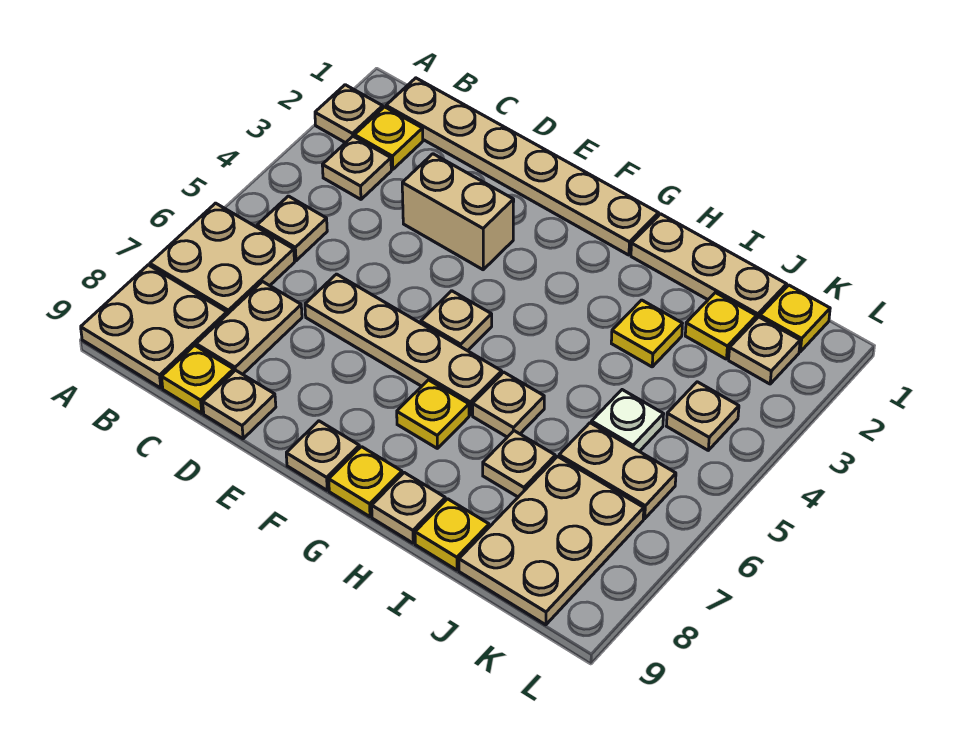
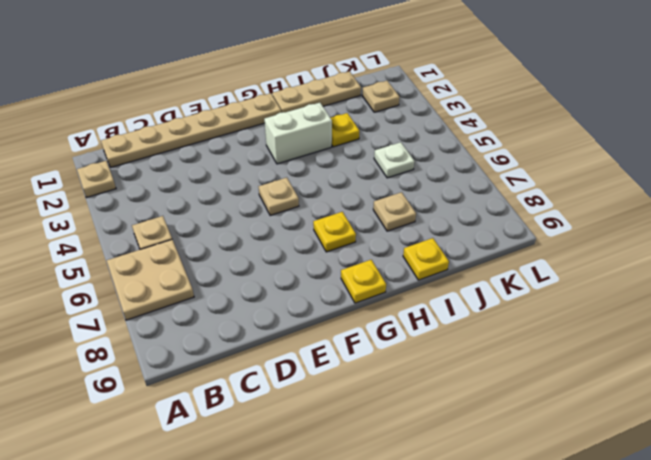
white 1x2 brick [264,103,332,164] -> none
none -> tan 2x2 plate [81,265,227,388]
none -> yellow 1x1 plate [354,107,423,170]
none -> tan 1x1 plate [322,136,391,199]

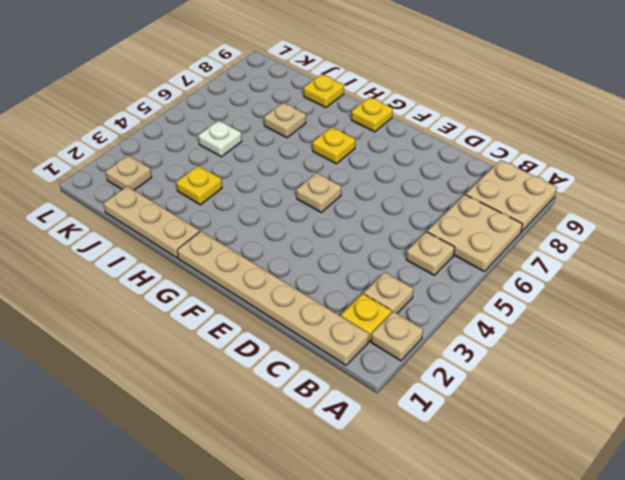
none -> tan 1x2 plate [196,282,302,374]
none -> yellow 1x1 plate [162,345,234,413]
none -> tan 1x2 brick [402,154,514,270]

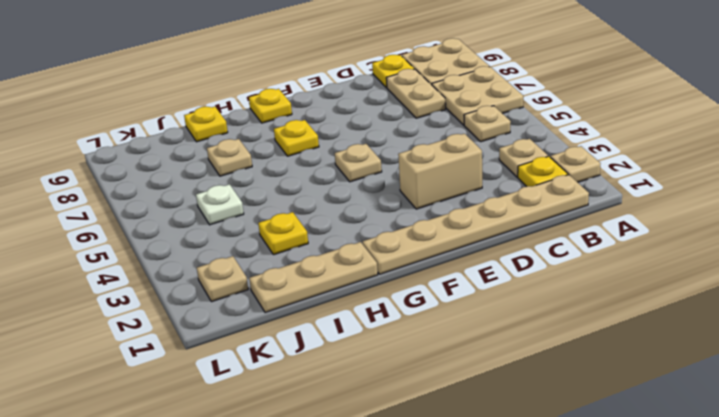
none -> tan 1x4 plate [305,274,502,415]
none -> tan 1x1 plate [203,370,276,439]
none -> tan 1x1 plate [286,421,359,490]

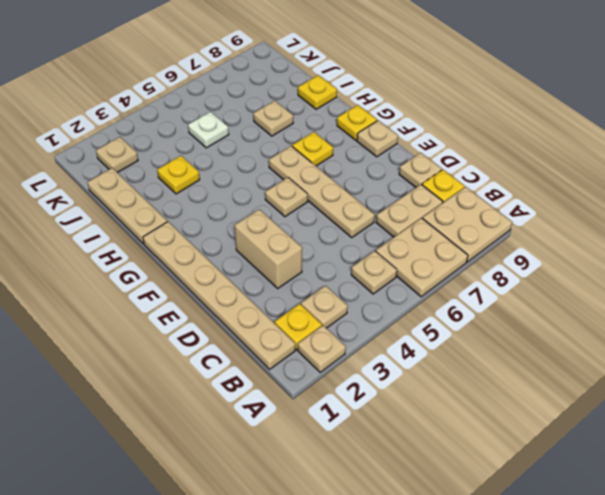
none -> tan 1x1 plate [473,372,544,437]
none -> tan 1x1 plate [372,473,445,543]
none -> yellow 1x1 plate [685,293,756,359]

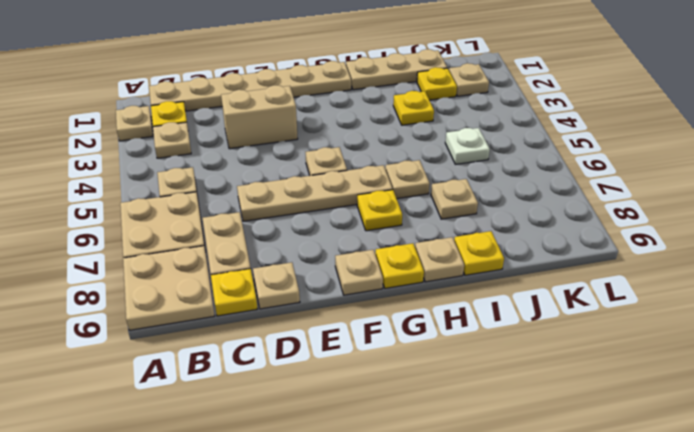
none -> tan 1x2 plate [559,423,676,519]
none -> tan 2x3 plate [459,457,644,625]
none -> yellow 1x1 plate [760,285,830,352]

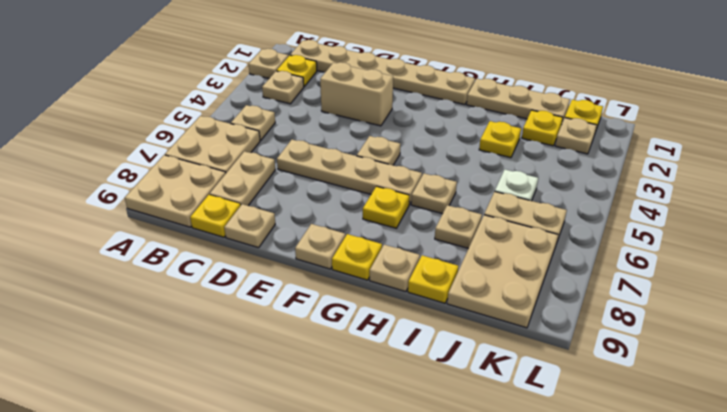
none -> tan 1x1 plate [667,382,739,450]

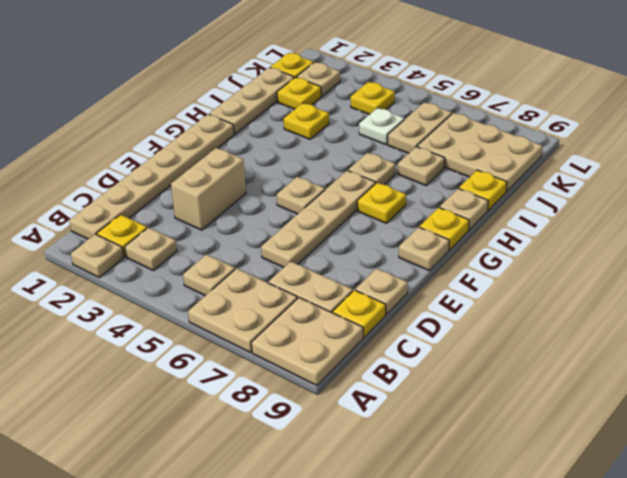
yellow 1x1 plate [350,82,395,114] -> tan 1x1 plate [667,382,739,450]

